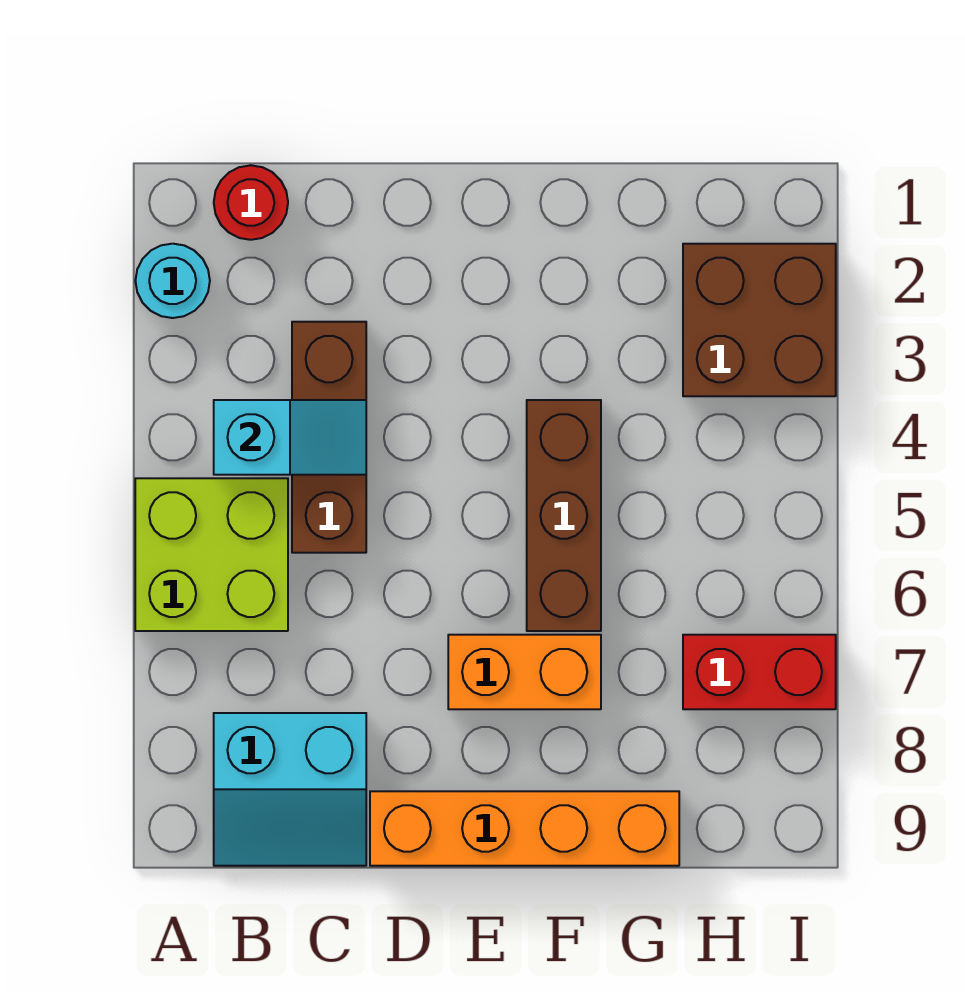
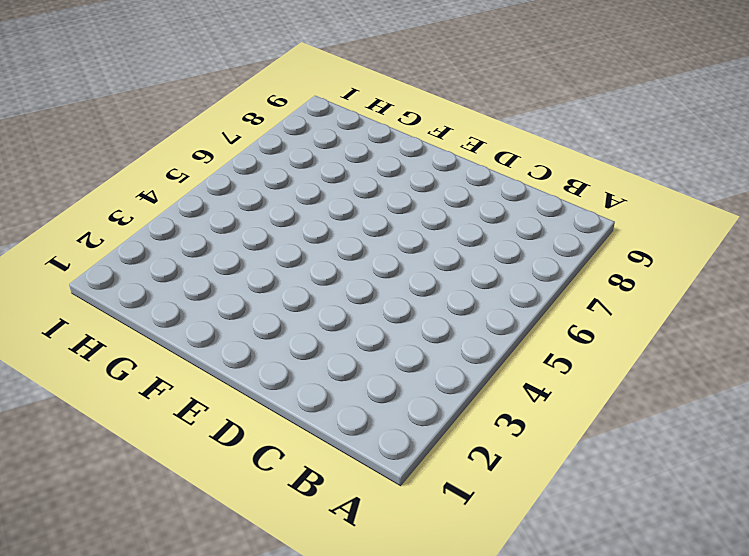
none -> cyan 1x1 round brick [135,244,210,318]
none -> lime 2x2 brick [135,478,288,631]

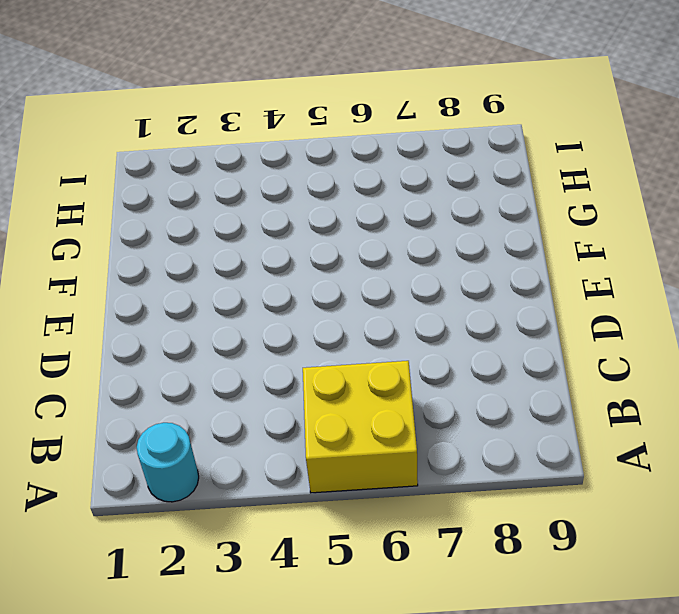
yellow 2x2 brick [303,361,418,493] -> lime 2x2 brick [135,478,288,631]
none -> red 1x1 round brick [214,165,288,240]
none -> cyan 2x2 slope [214,713,366,866]

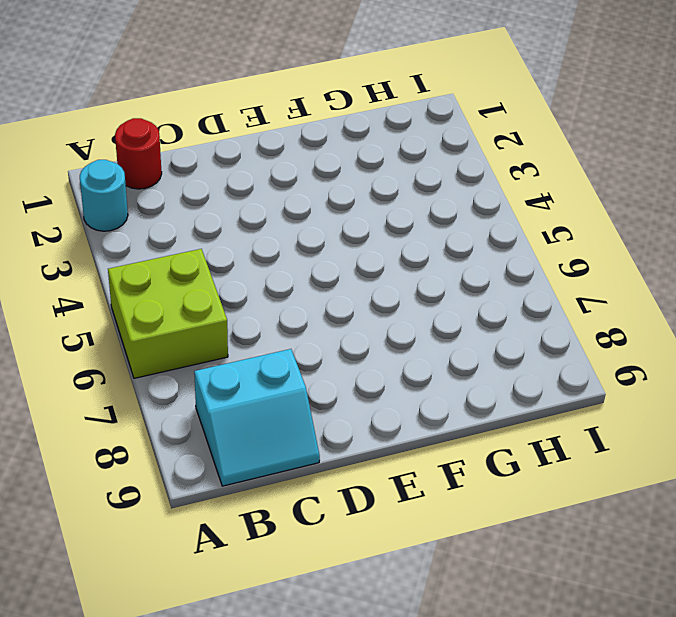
none -> brown 1x3 brick [292,322,366,553]
none -> orange 1x4 brick [370,791,679,866]

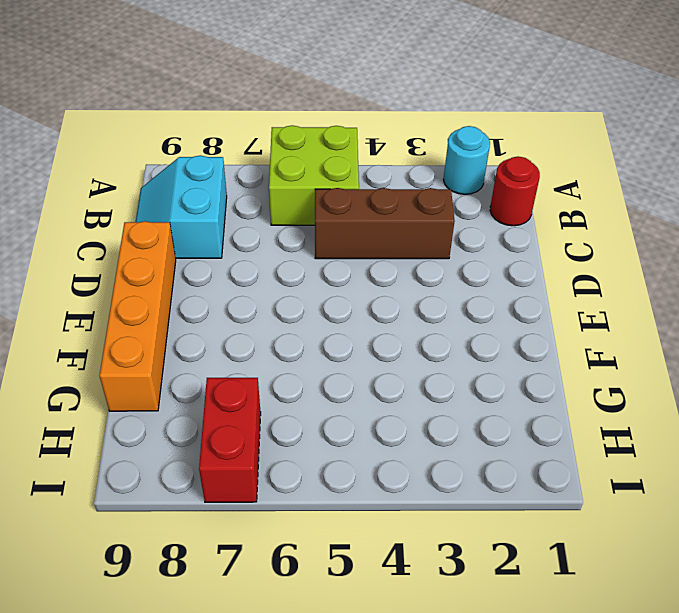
none -> orange 1x2 brick [448,635,601,709]
none -> brown 1x3 brick [527,400,601,631]

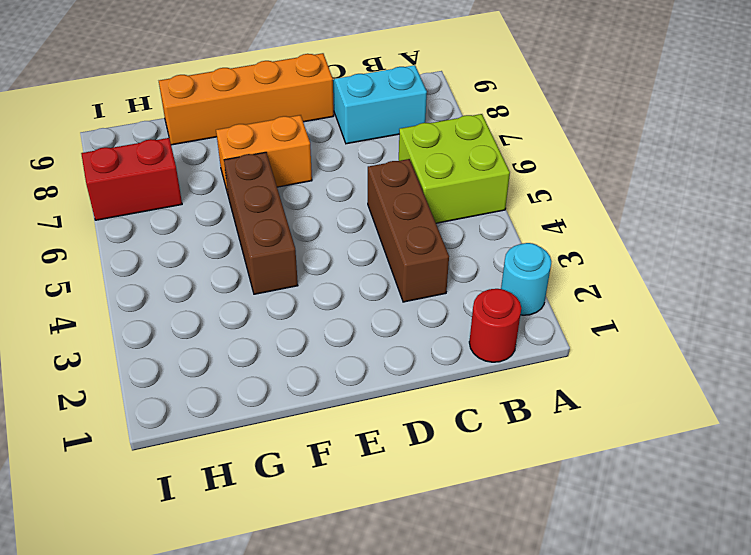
none -> brown 2x2 brick [683,244,836,396]
none -> cyan 1x2 slope [214,400,366,475]

